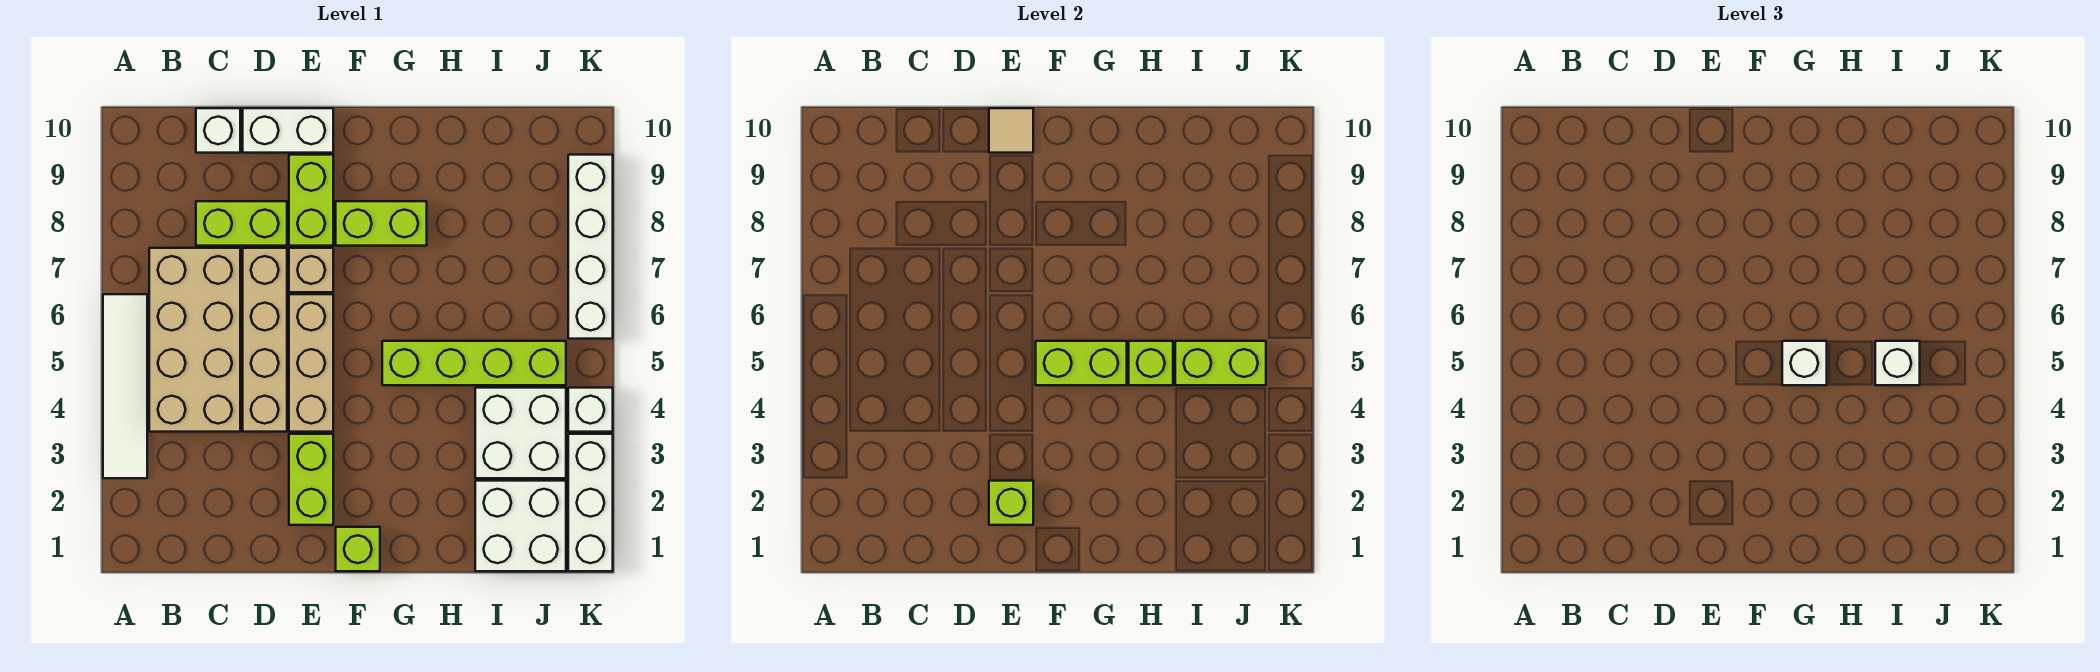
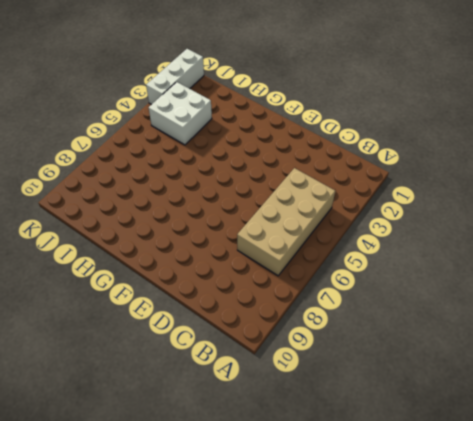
none -> white 1x4 tile [103,294,147,478]
none -> lime 1x2 brick [196,201,287,246]
none -> white 1x1 brick [196,108,240,153]

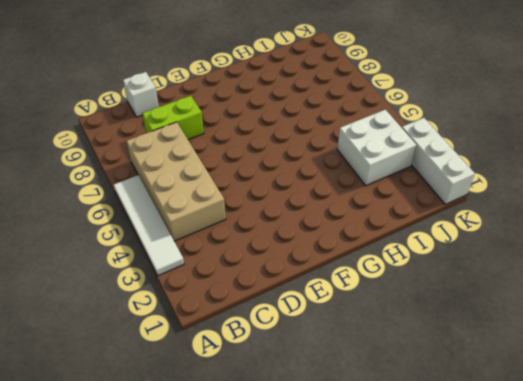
none -> tan 1x4 brick [243,248,287,432]
none -> white 1x2 brick [243,108,333,153]
none -> lime 1x2 brick [289,434,333,525]

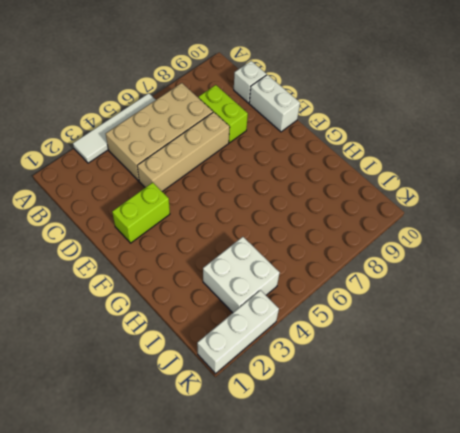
none -> tan 1x3 brick [289,294,333,432]
none -> tan 1x1 brick [289,248,333,292]
none -> lime 1x2 brick [289,155,333,246]

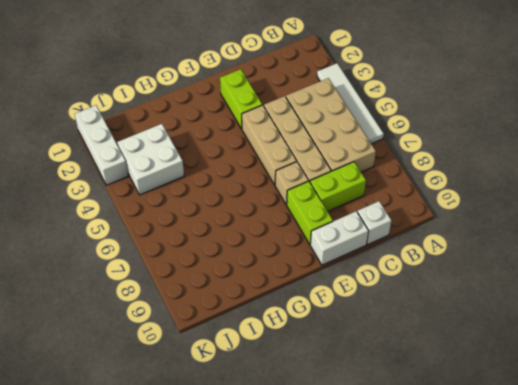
none -> lime 1x1 brick [336,527,380,571]
none -> lime 1x2 brick [336,201,427,246]
none -> lime 1x4 brick [382,341,566,385]

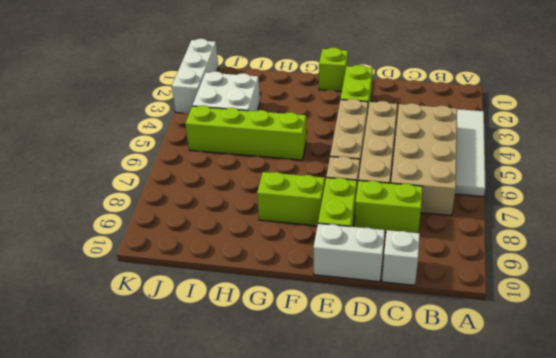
none -> white 2x2 brick [475,481,566,571]
none -> white 1x1 brick [568,388,613,432]
none -> white 1x4 brick [568,155,613,339]

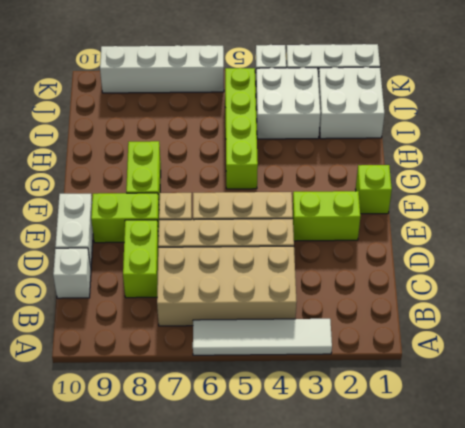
none -> lime 1x1 brick [989,481,1033,525]
none -> tan 1x1 tile [989,108,1033,153]
none -> lime 1x2 brick [1036,341,1127,385]

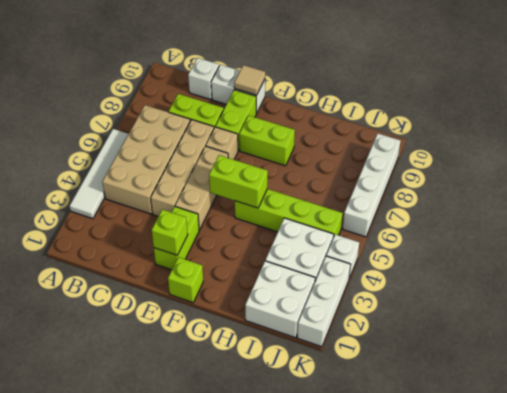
none -> lime 1x1 brick [1129,341,1173,385]
none -> lime 1x2 brick [1175,341,1266,385]
none -> white 1x1 brick [1782,341,1827,385]

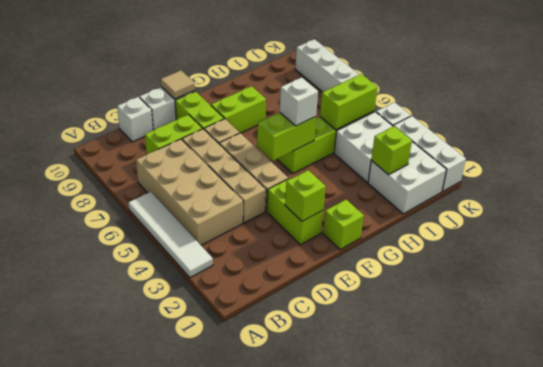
lime 1x1 brick [371,126,412,175] -> lime 1x1 brick moved to [1129,341,1173,385]
none -> white 1x1 brick [1875,341,1920,385]

